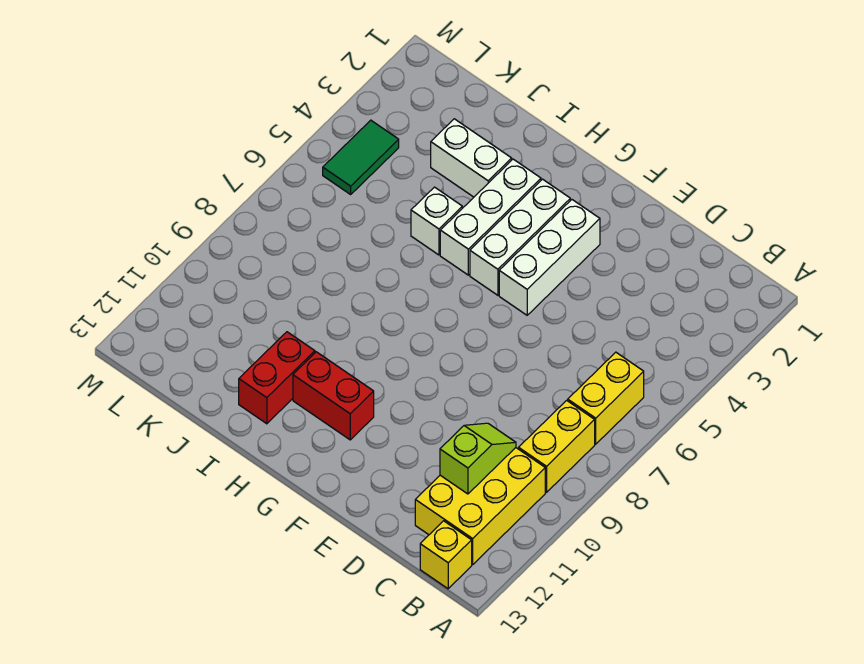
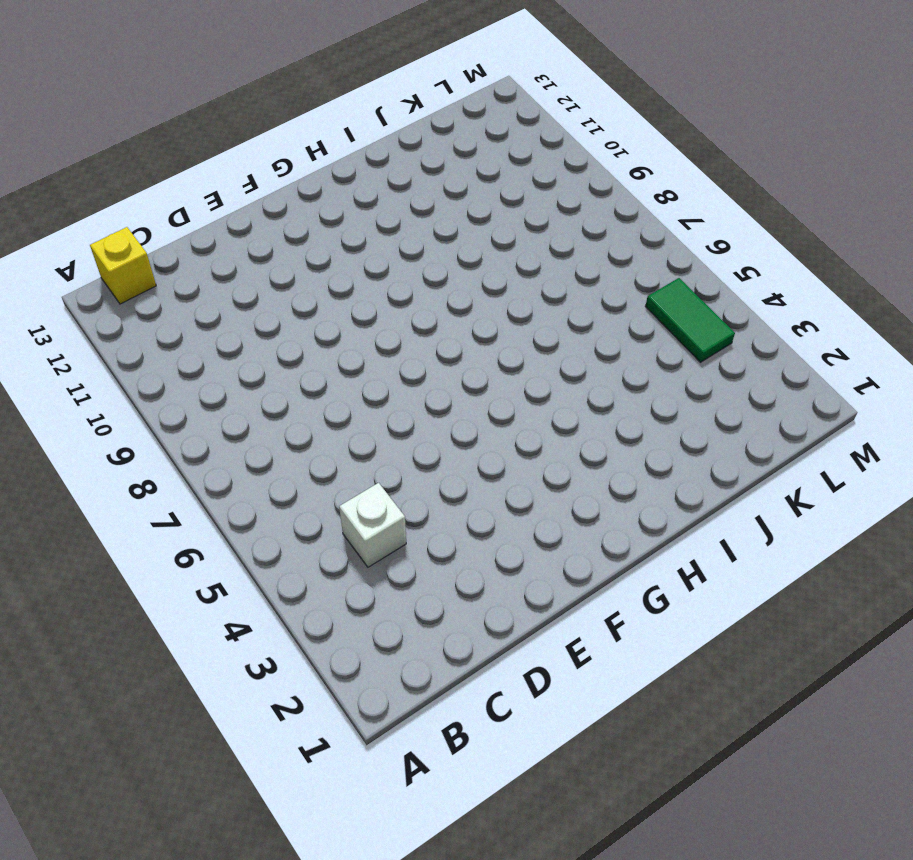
white 1x1 brick [339,483,406,567] -> white 1x1 brick moved to [411,187,462,255]
none -> yellow 1x2 brick [568,352,644,444]
none -> yellow 1x2 brick [519,400,595,492]
none -> yellow 2x3 brick [415,448,545,564]

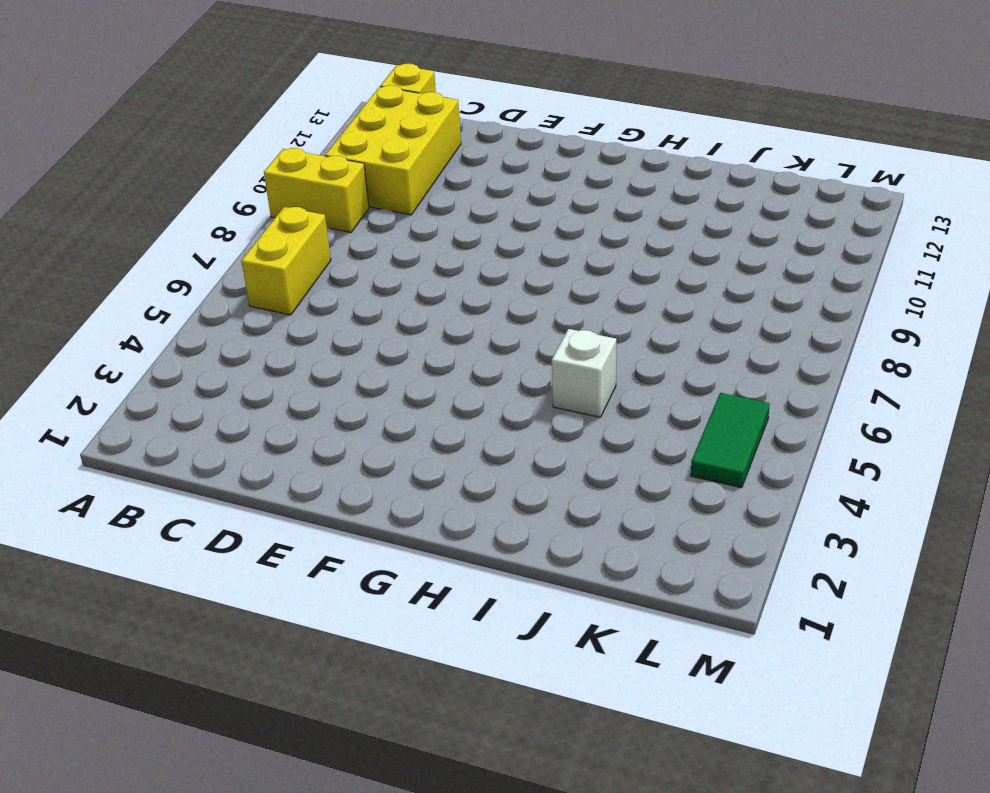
yellow 1x2 brick [264,148,369,232] -> yellow 1x2 brick turned to [519,400,595,492]
none -> white 1x3 brick [499,200,600,315]
none -> white 1x3 brick [470,179,570,295]
none -> red 1x2 brick [293,352,374,440]

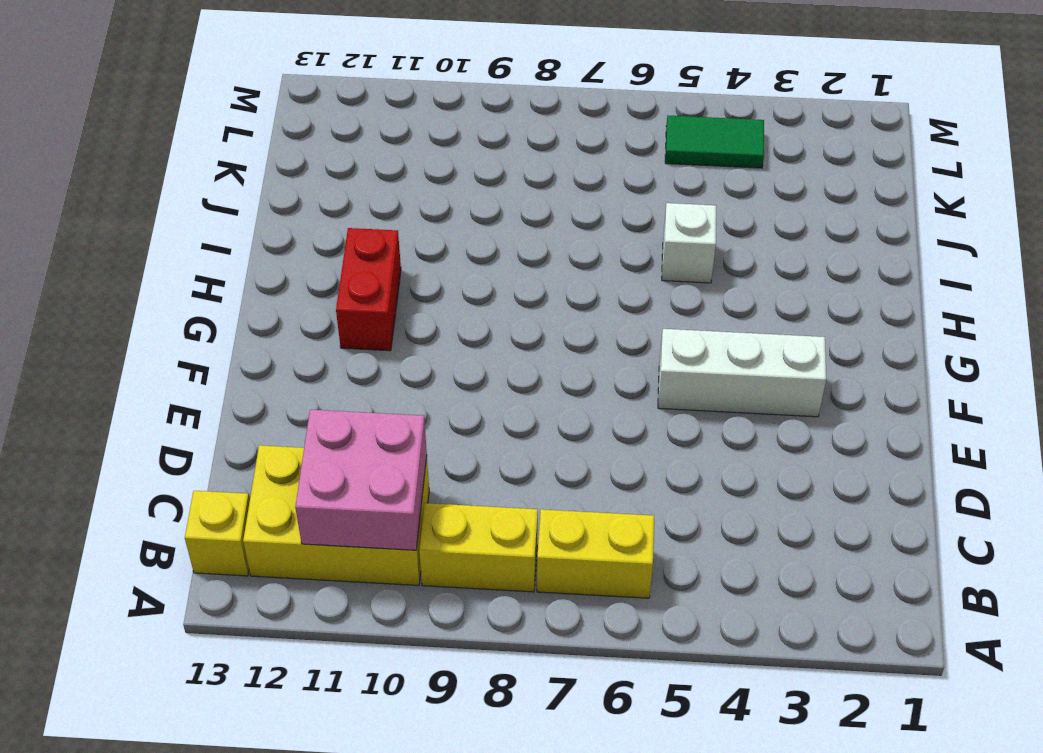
pink 2x2 brick [295,410,427,550] -> lime 1x2 slope [440,423,516,494]
none -> white 1x3 brick [470,179,570,295]
none -> white 1x3 brick [440,159,541,275]
none -> white 1x2 brick [431,119,512,197]

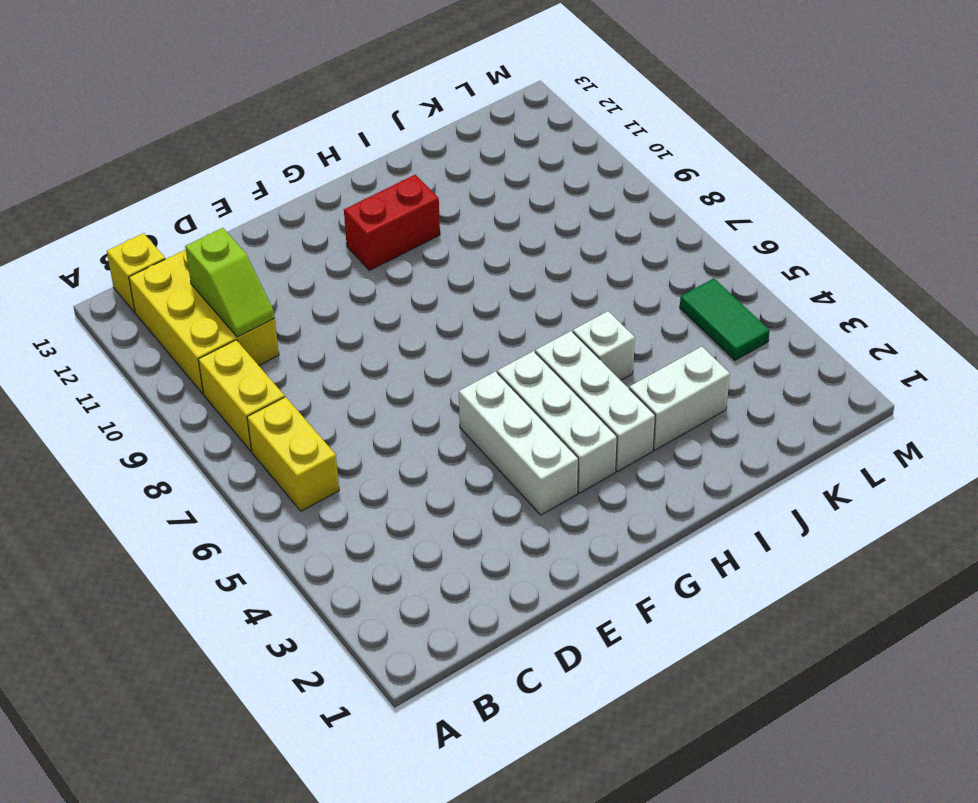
none -> red 1x2 brick [239,332,315,424]

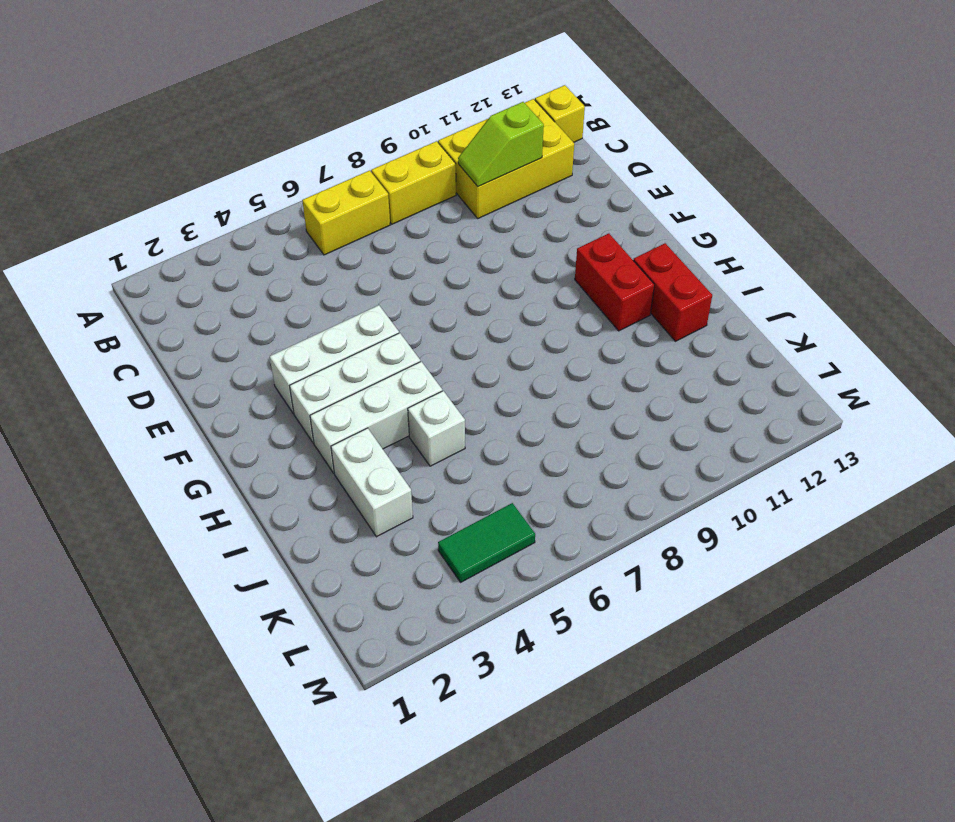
red 1x2 brick [633,243,712,341] -> red 1x2 brick turned to [239,332,315,424]

